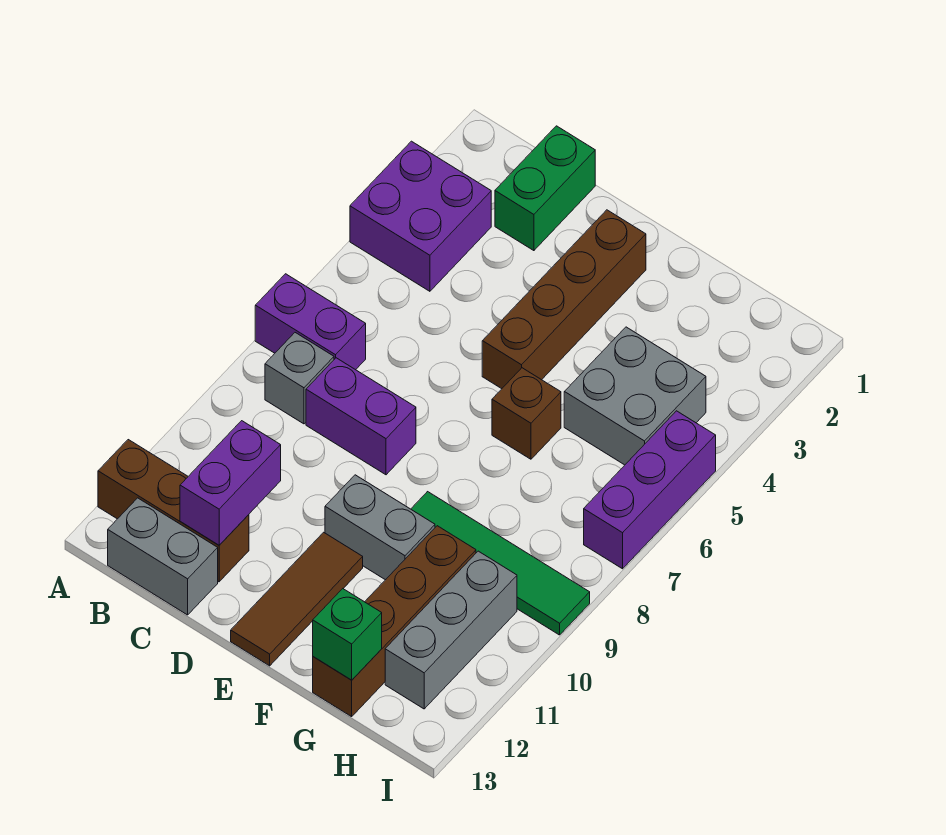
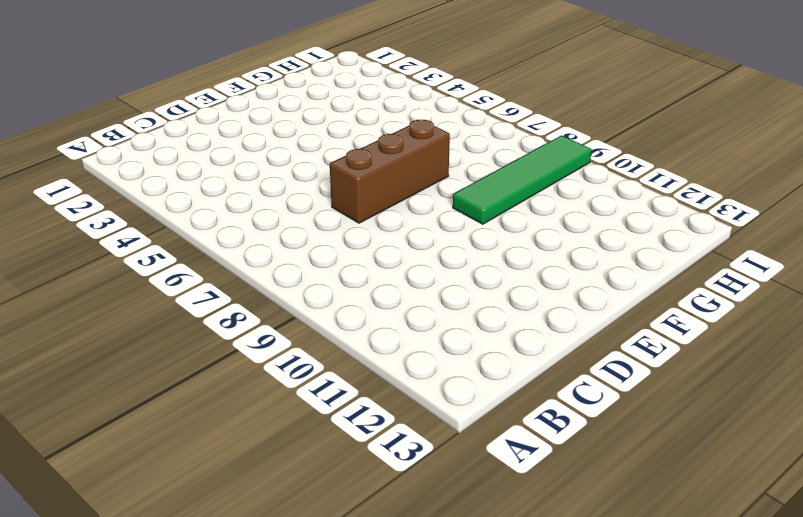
brown 1x3 brick [330,120,450,223] -> brown 1x3 brick moved to [98,440,249,582]
none -> purple 2x2 brick [350,141,491,291]
none -> purple 1x2 brick [255,274,366,370]
none -> grey 1x1 brick [265,333,334,424]

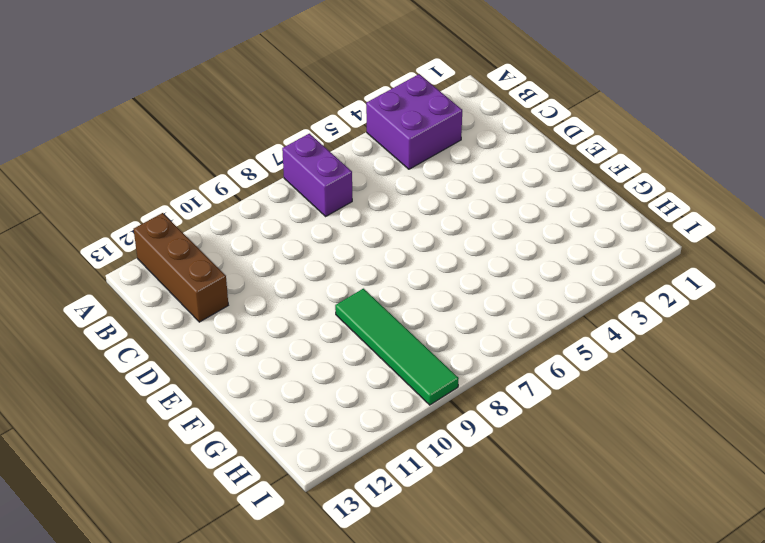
none -> grey 1x1 brick [265,333,334,424]
none -> grey 1x2 brick [108,498,218,615]
none -> green 1x2 brick [495,126,595,251]

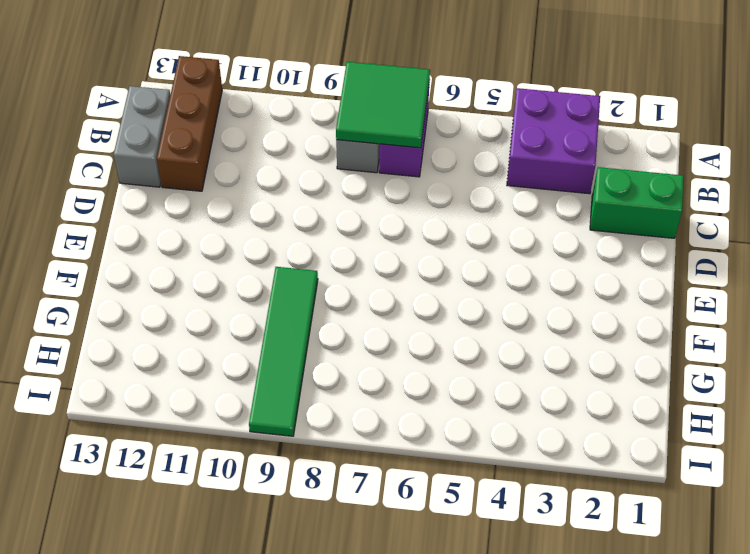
green 2x2 tile [336,62,430,148] -> none
none -> purple 1x2 brick [306,358,416,475]
none -> brown 1x4 brick [482,210,646,389]
none -> grey 1x2 brick [325,475,435,580]

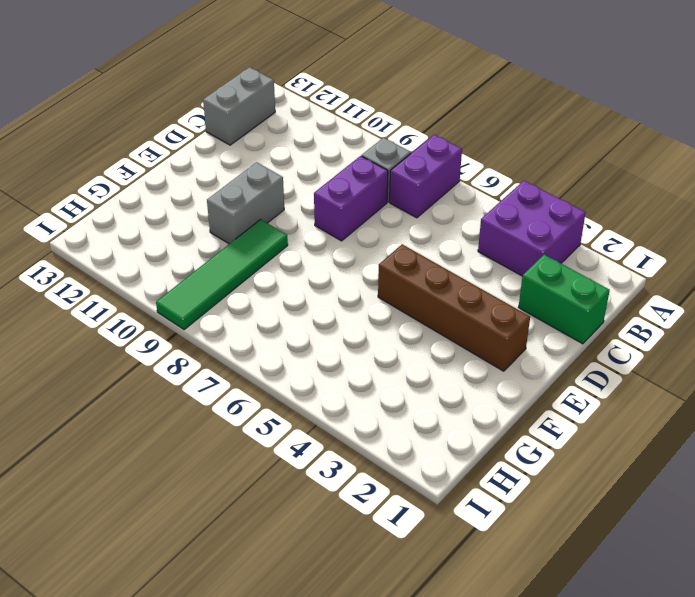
none -> brown 1x3 brick [98,440,249,582]
none -> brown 1x3 tile [231,532,363,666]
none -> brown 1x1 brick [492,368,561,459]

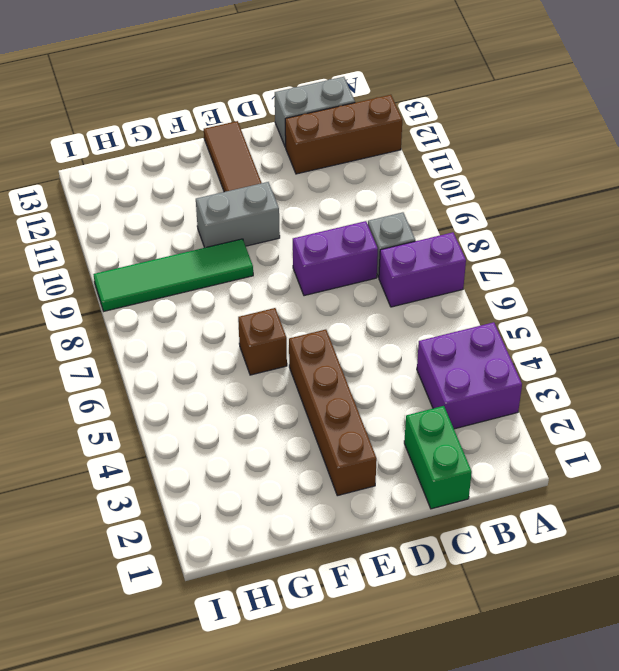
none -> grey 2x2 brick [564,327,706,465]
none -> brown 1x4 brick [313,526,476,717]
none -> grey 1x3 brick [385,551,517,709]

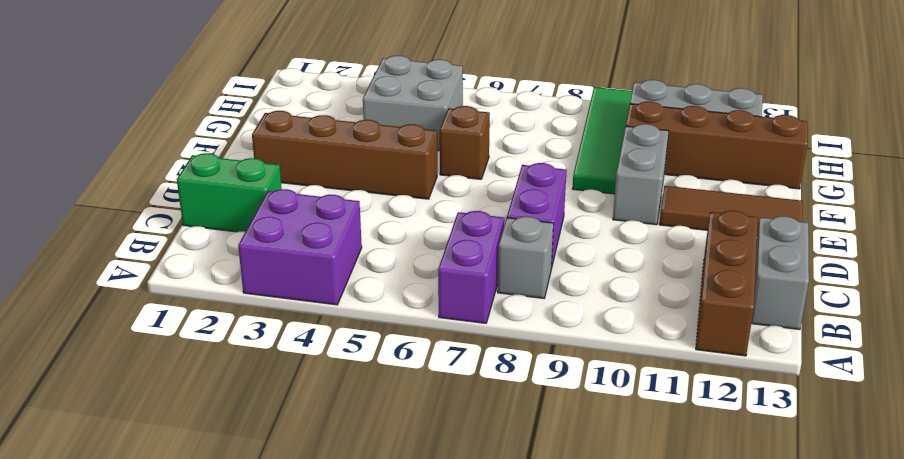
none -> purple 1x3 brick [584,411,716,569]
none -> purple 1x2 brick [180,421,281,545]
none -> green 1x1 brick [313,589,382,680]

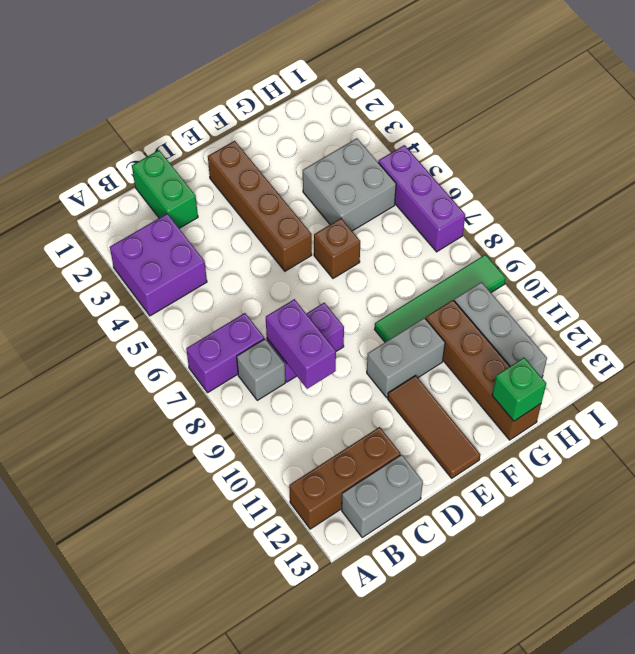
purple 1x2 brick [266,299,336,389] -> purple 1x2 brick moved to [180,421,281,545]

